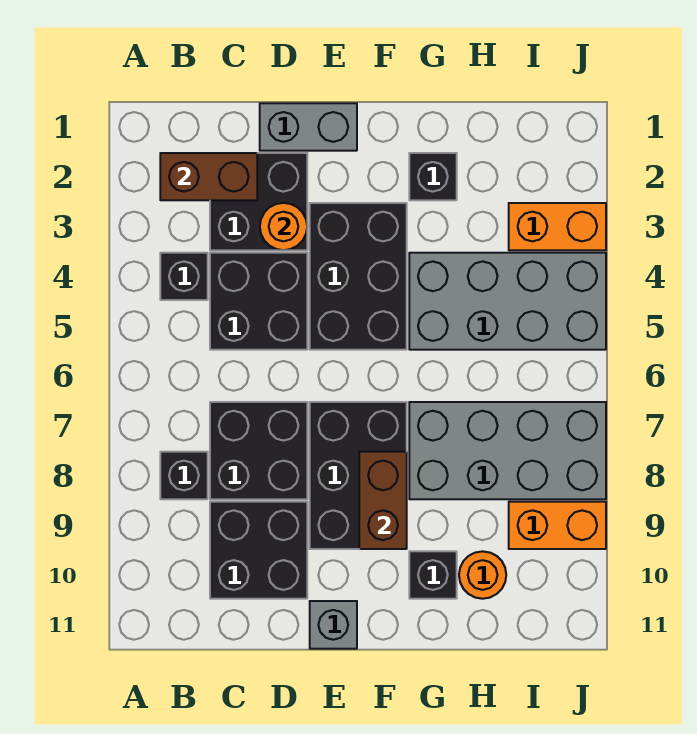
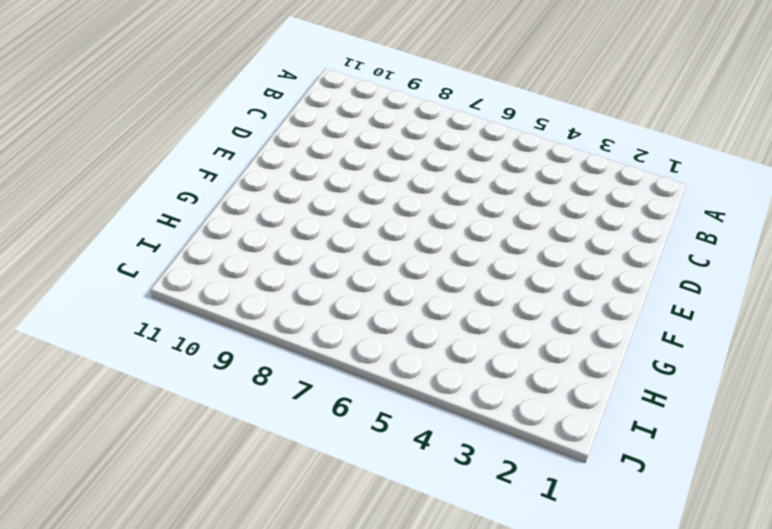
none -> black 1x1 brick [160,253,208,300]
none -> black 1x1 brick [160,452,208,499]
none -> black 2x2 brick [210,153,307,250]

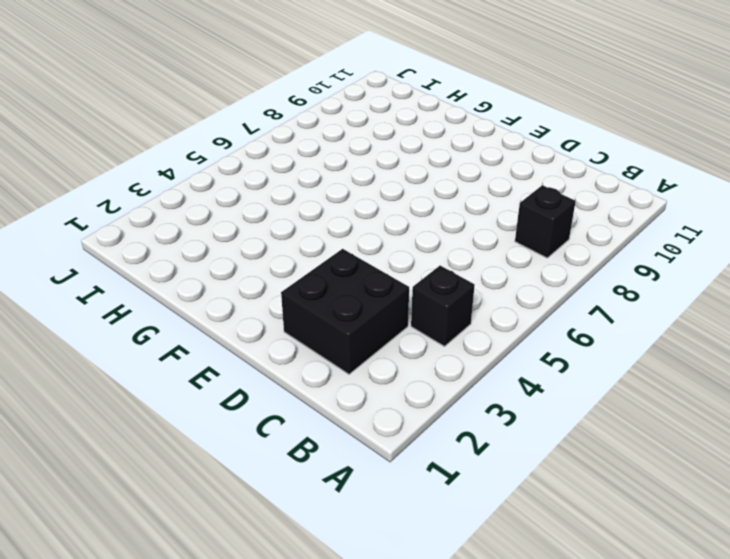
none -> black 2x2 brick [210,253,307,350]
none -> black 2x2 brick [210,402,307,499]
none -> black 2x2 brick [210,502,307,599]

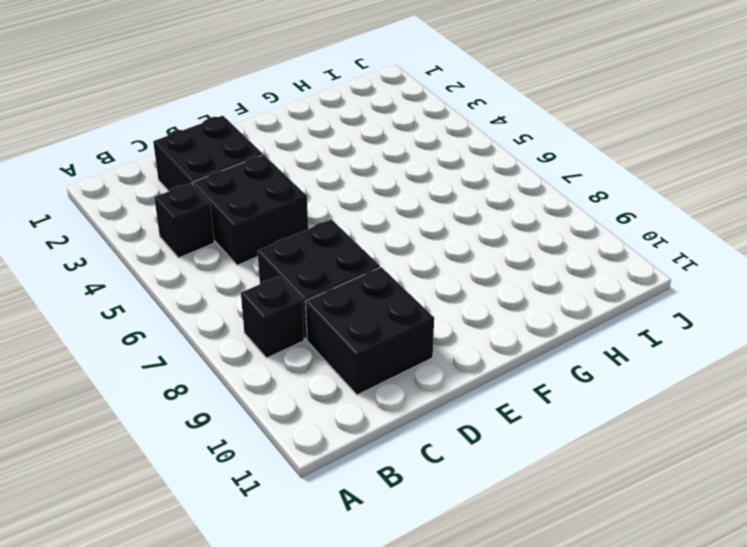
none -> grey 1x2 brick [260,103,357,151]
none -> black 2x3 brick [310,203,407,350]
none -> black 2x3 brick [310,402,407,549]

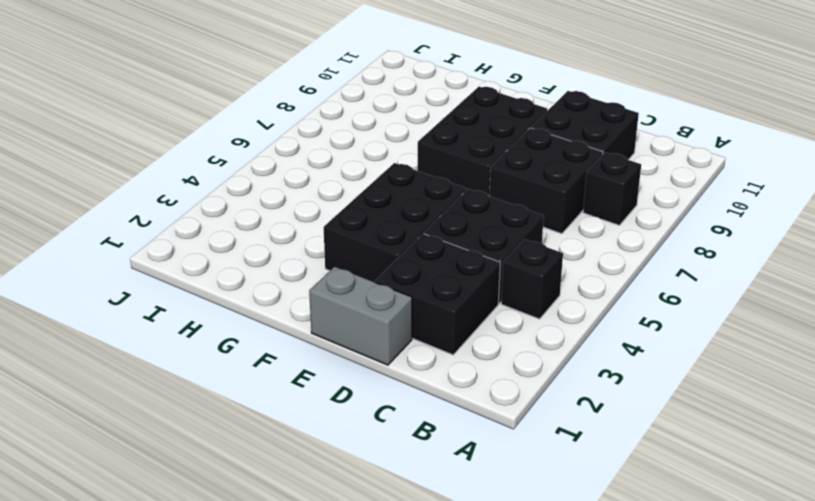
none -> grey 1x1 brick [310,601,357,649]
none -> black 1x1 brick [409,153,457,200]
none -> grey 2x4 brick [409,253,606,350]

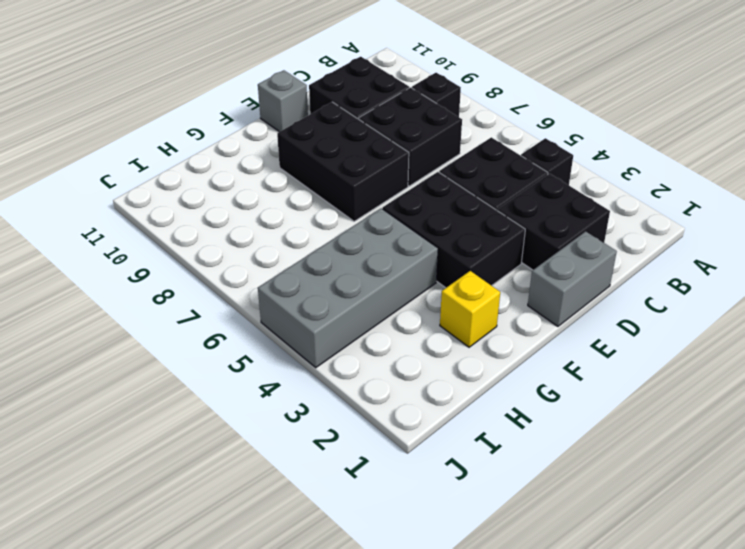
yellow 1x1 brick [440,271,500,347] -> black 1x1 brick [409,153,457,200]
none -> grey 2x4 brick [409,402,606,499]
none -> black 1x1 brick [409,551,457,599]
none -> orange 1x1 round brick [459,551,506,599]

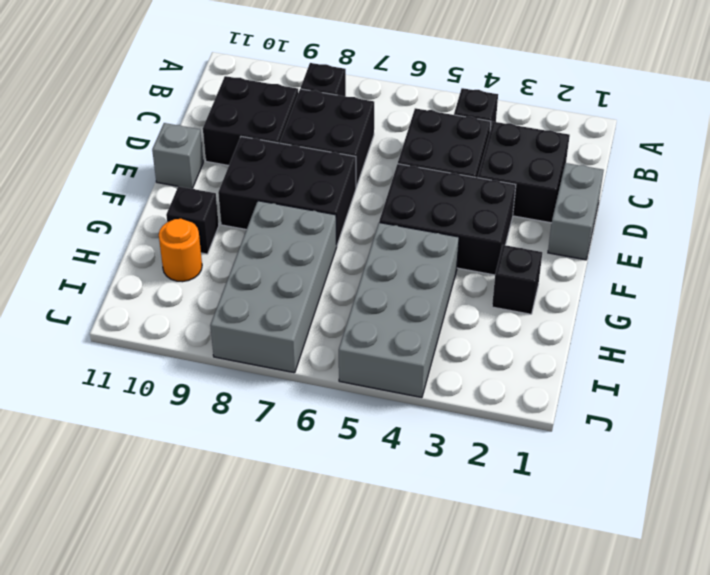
none -> orange 1x2 brick [509,203,606,250]
none -> orange 1x2 brick [509,502,606,549]
none -> brown 1x2 brick [160,153,257,200]

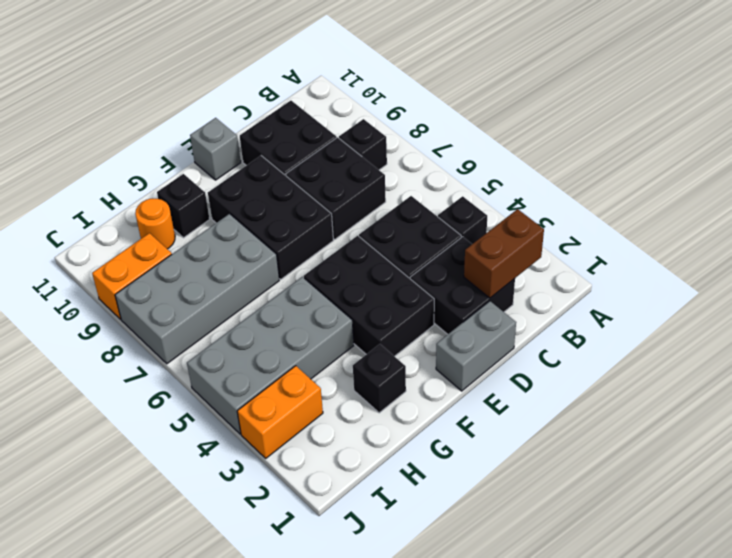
none -> orange 1x1 round brick [260,203,307,250]
none -> brown 1x2 brick [359,452,407,549]

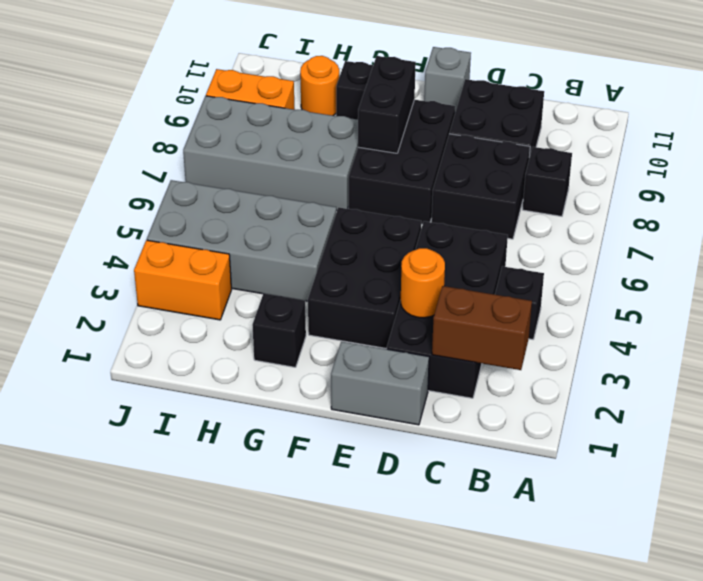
black 1x2 brick [358,56,416,153] -> brown 1x2 brick [359,452,407,549]

